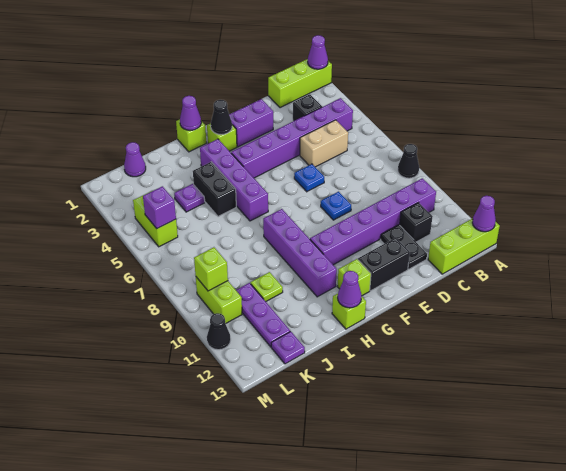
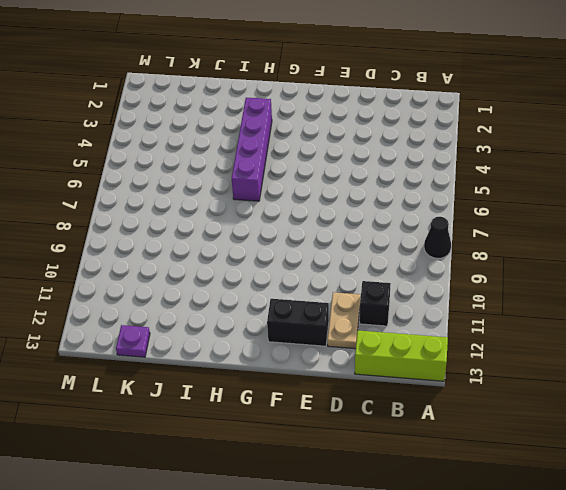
tan 1x2 plate [327,292,361,349] -> black 1x2 plate [381,225,427,269]
none -> lime 1x3 brick [268,59,332,108]
none -> purple 1x6 brick [231,98,353,178]
none -> purple 1x6 brick [310,178,436,265]
none -> black 1x1 brick [293,94,322,121]

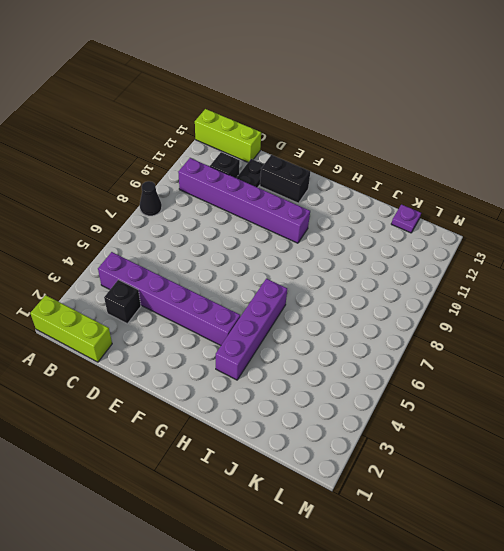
none -> tan 1x2 brick [300,120,348,167]
none -> purple 1x2 brick [229,99,273,147]
none -> blue 1x1 plate [294,164,324,192]
none -> blue 1x1 plate [321,192,351,220]

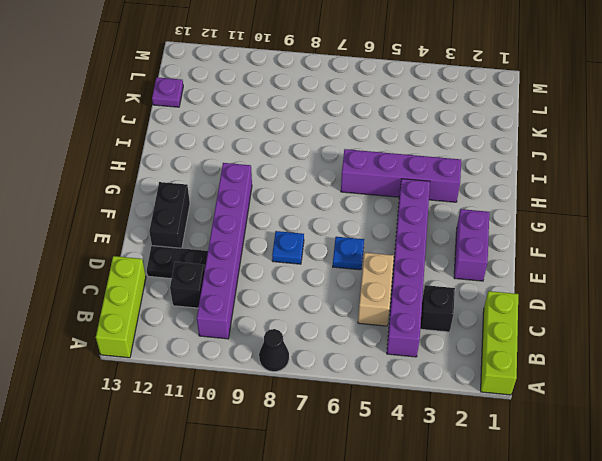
none -> lime 1x1 brick [207,123,237,151]
none -> lime 1x1 brick [338,259,371,296]
none -> lime 1x1 brick [176,119,206,152]
none -> purple 1x4 brick [263,209,337,297]

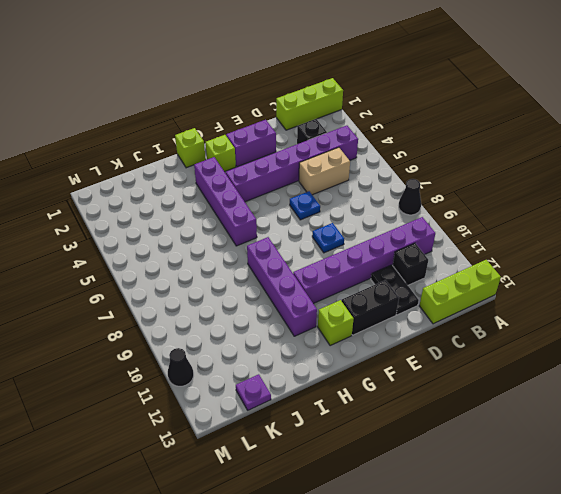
none -> lime 1x1 brick [332,294,366,329]
none -> black 1x2 brick [193,162,236,217]
none -> purple 1x1 plate [174,184,205,212]
none -> lime 1x1 plate [250,272,283,301]

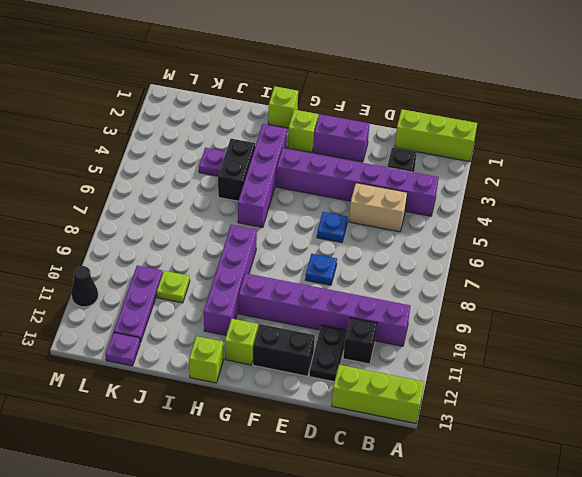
none -> black 1x1 cone [398,144,419,178]
none -> purple 1x1 cone [124,142,146,177]
none -> lime 1x2 brick [133,191,178,247]
none -> lime 1x2 brick [196,277,242,324]

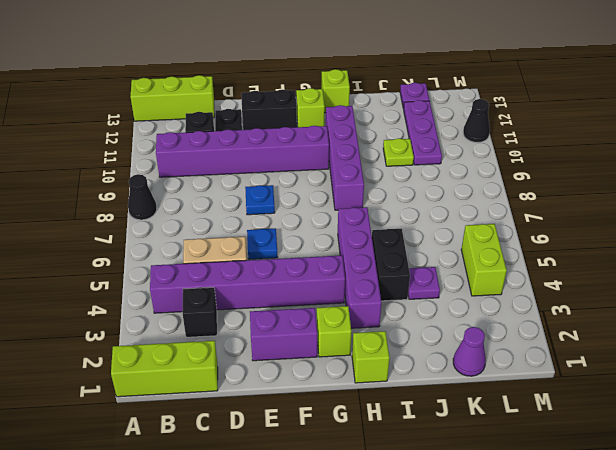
none -> lime 1x2 brick [196,277,242,324]
none -> purple 1x1 cone [308,35,328,69]
none -> purple 1x1 cone [472,196,496,232]
none -> black 1x1 cone [211,100,232,135]

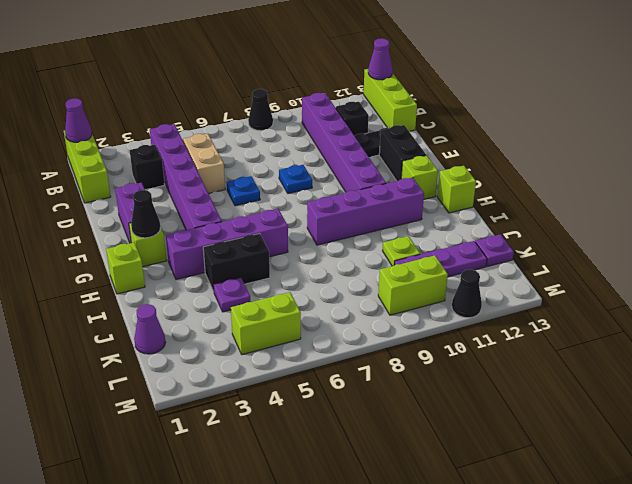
none -> purple 1x1 cone [180,96,201,130]
none -> purple 1x1 cone [338,271,362,308]
none -> purple 1x1 brick [143,186,176,228]
none -> lime 1x1 brick [194,247,228,291]

